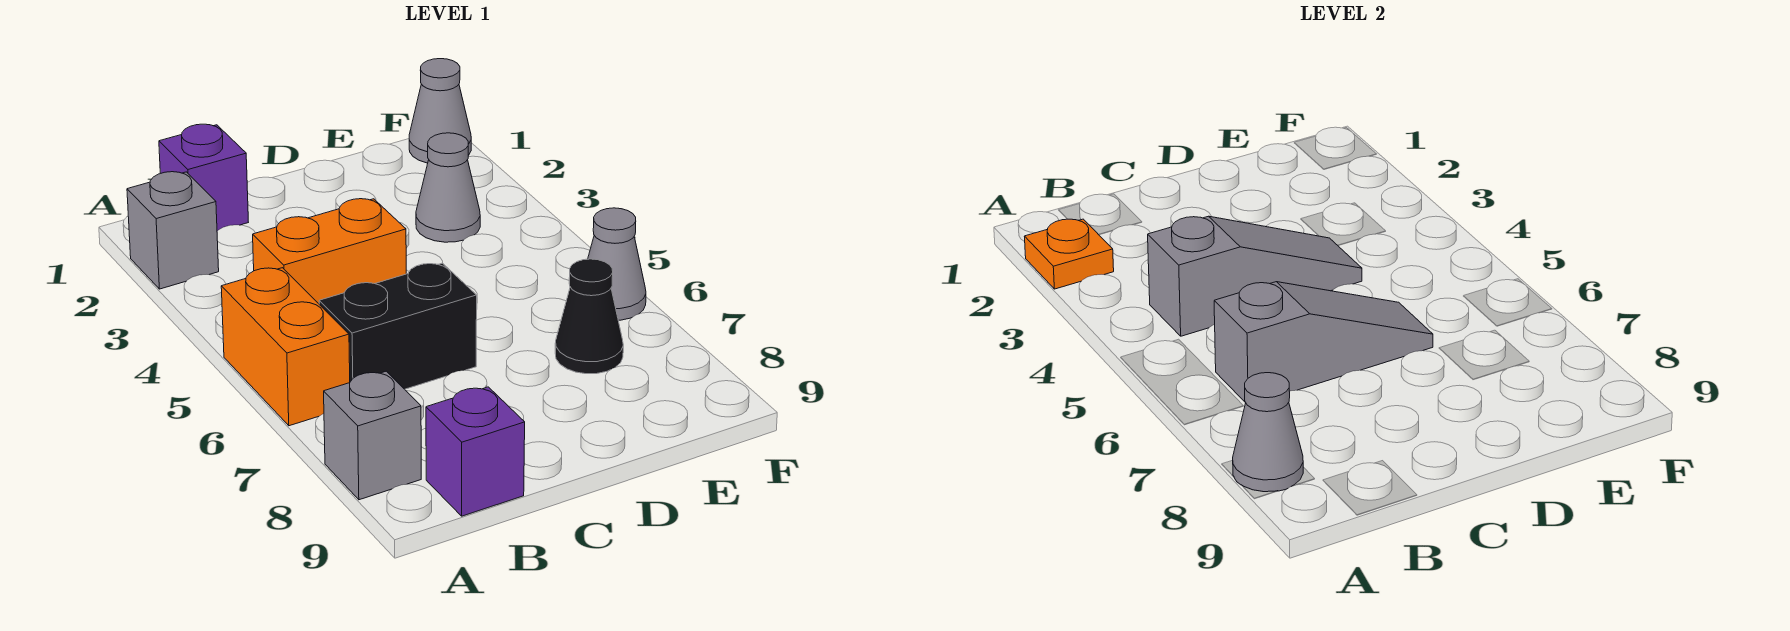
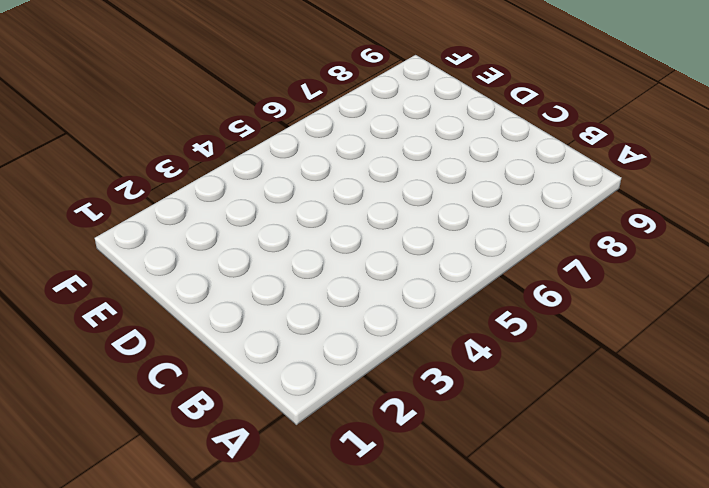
none -> grey 1x1 brick [127,172,219,289]
none -> orange 1x2 brick [221,268,350,426]
none -> grey 1x1 brick [324,371,421,500]

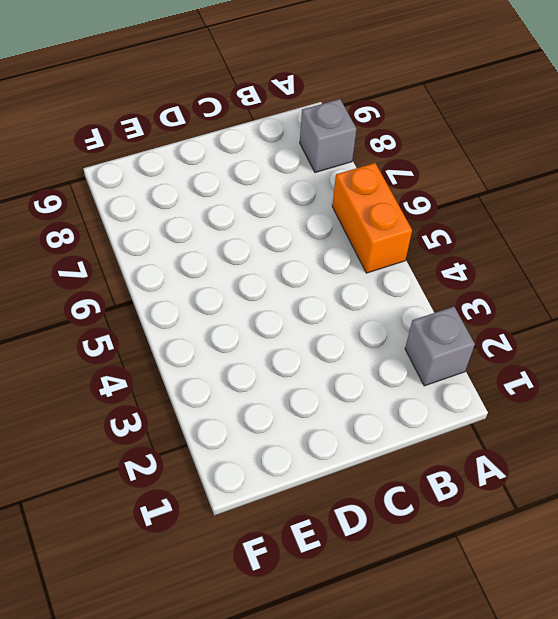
none -> purple 1x1 brick [159,124,248,231]
none -> orange 1x2 brick [253,199,406,304]
none -> black 1x2 brick [319,263,477,389]

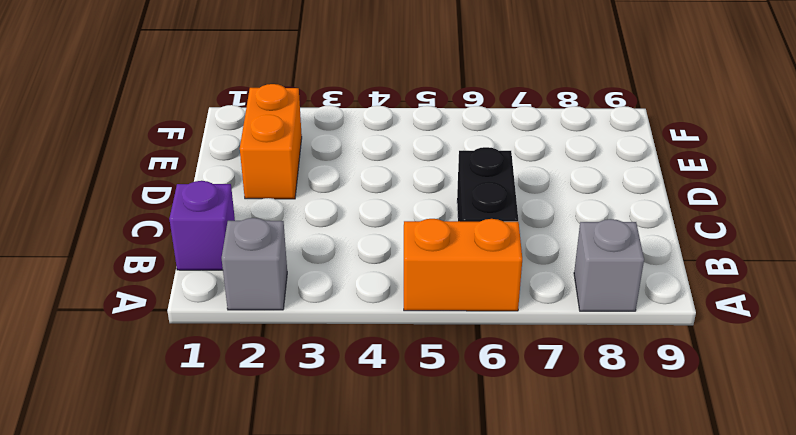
orange 1x2 brick [240,84,302,199] -> orange 1x2 brick moved to [253,199,406,304]
none -> purple 1x1 brick [426,387,525,516]
none -> grey 1x1 cone [416,133,480,242]
none -> black 1x1 cone [555,259,623,374]

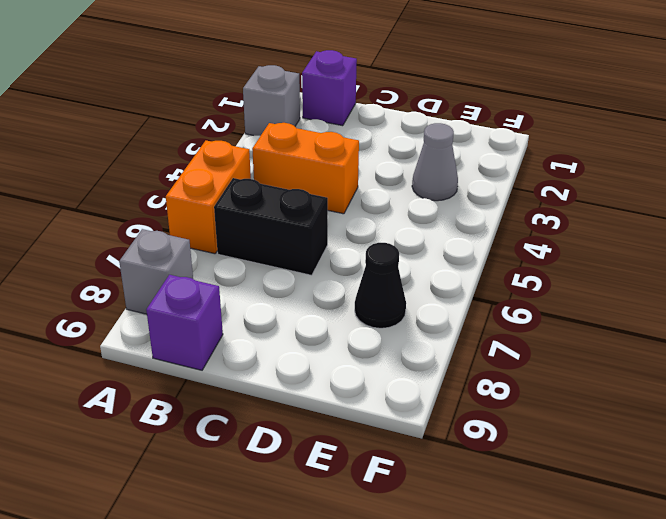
none -> grey 1x1 cone [409,59,471,163]
none -> grey 1x1 cone [588,208,646,320]
none -> orange 1x1 plate [1024,219,1114,289]

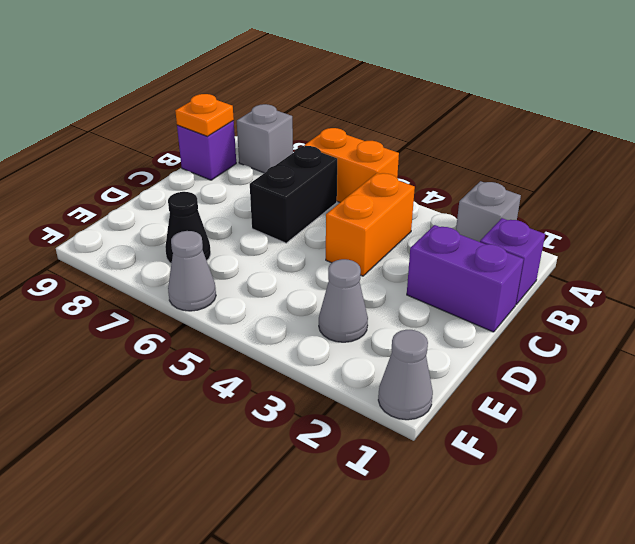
orange 1x1 plate [175,94,234,136] -> orange 1x1 plate moved to [1024,219,1114,289]
purple 1x2 brick [407,225,524,332] -> none
none -> grey 1x1 cone [1233,373,1303,492]
none -> grey 1x3 slope [1148,216,1362,336]
none -> grey 1x3 slope [1214,282,1433,402]

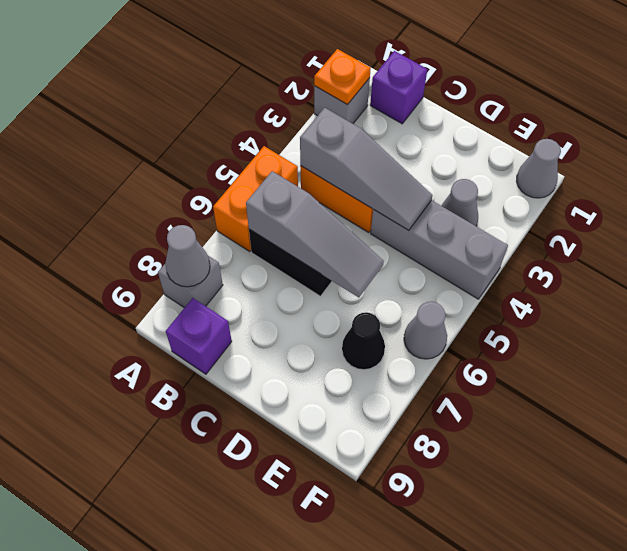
grey 1x3 brick [371,200,508,299] -> none

